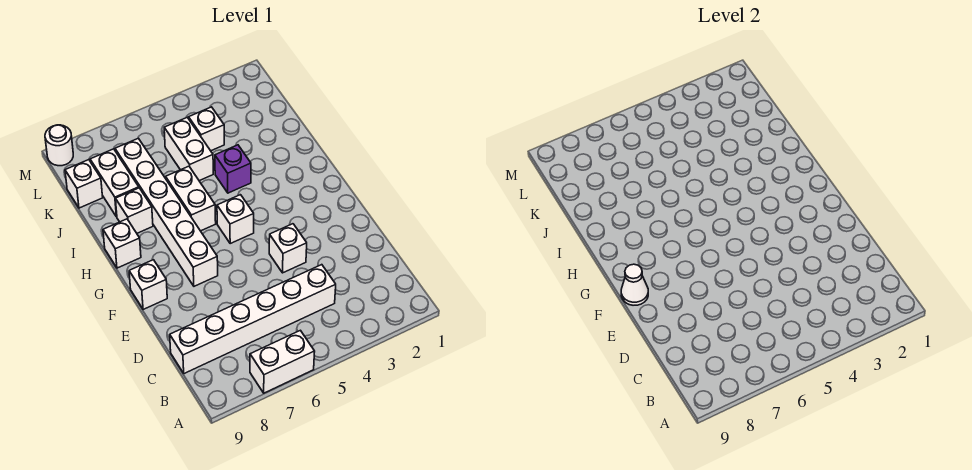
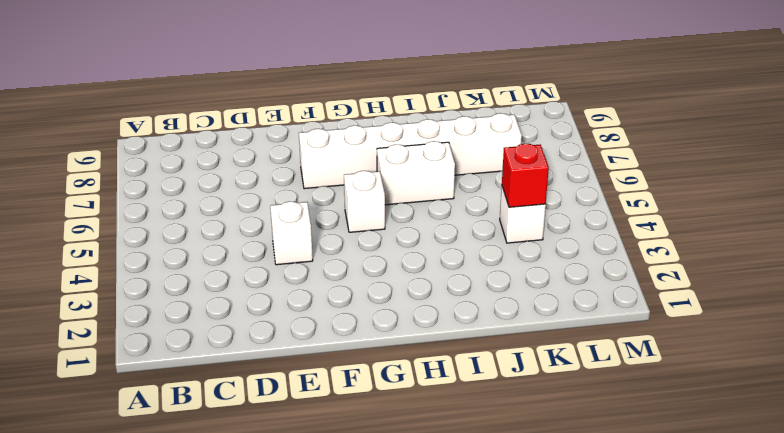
red 1x1 brick [502,143,549,207] -> none
none -> white 1x2 brick [250,330,315,393]
none -> white 1x6 brick [170,265,336,374]
none -> white 1x1 brick [129,260,167,310]

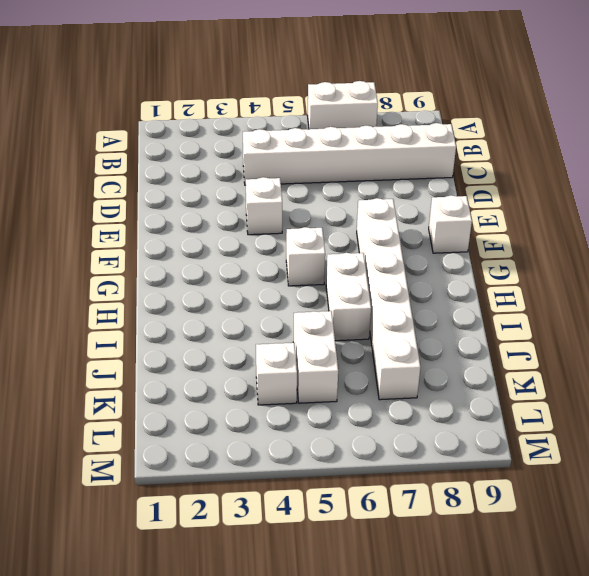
none -> white 1x1 brick [103,219,141,268]
none -> purple 1x1 brick [215,145,251,193]
none -> white 1x1 brick [116,188,153,233]

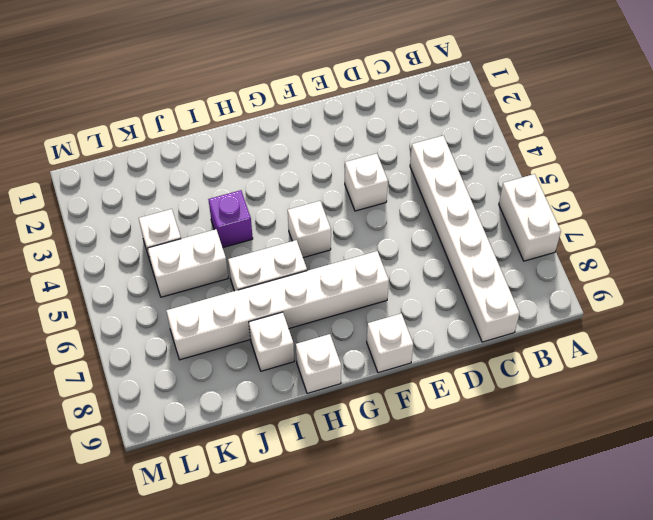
none -> white 1x2 brick [90,149,139,217]
none -> white 1x1 brick [65,160,103,208]
none -> white 1x1 round brick [45,125,73,166]

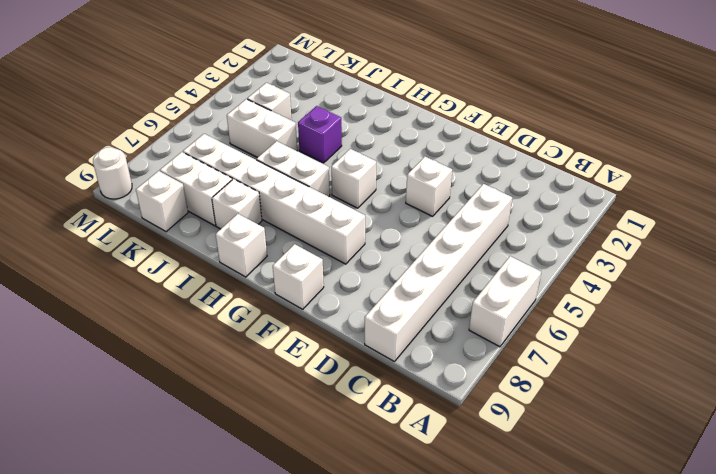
none -> white 1x1 cone [621,264,648,305]

